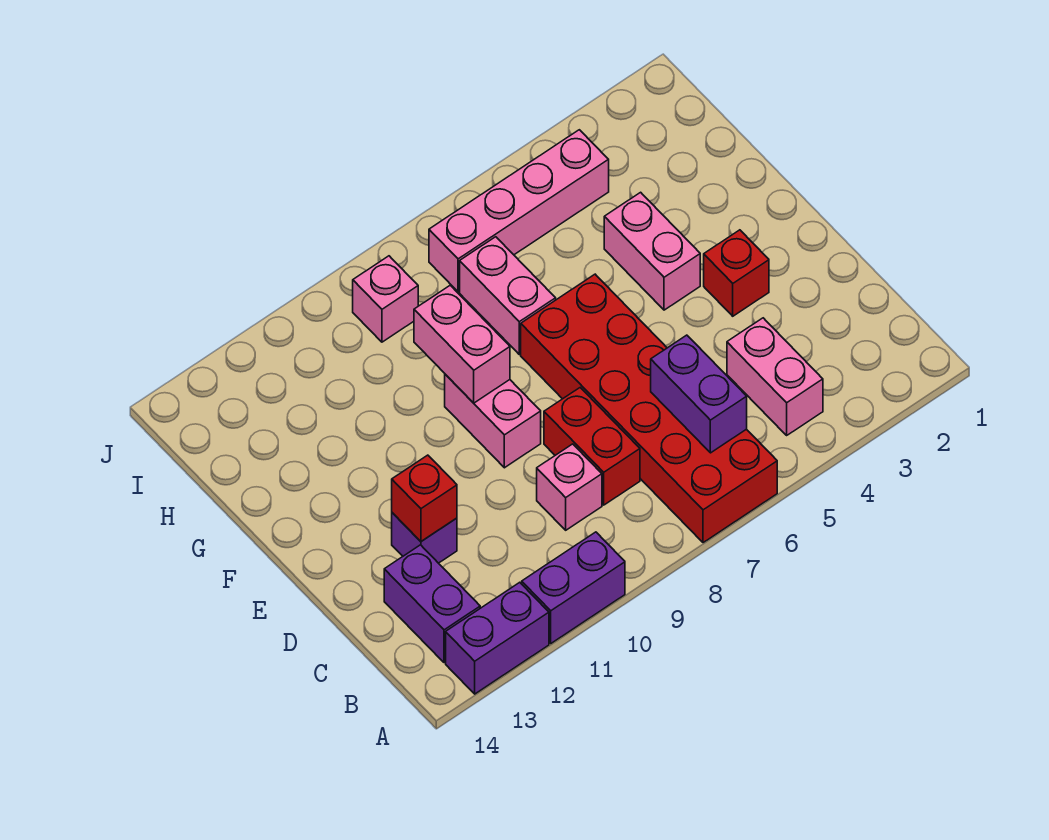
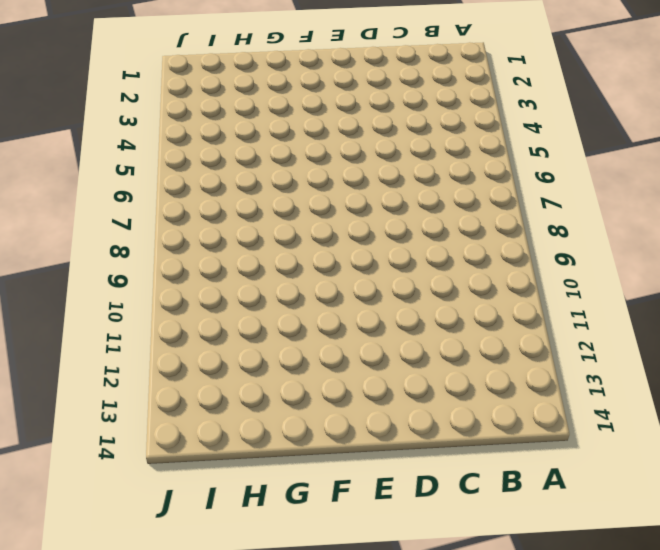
none -> red 2x6 brick [521,274,777,543]
none -> purple 1x2 brick [522,532,625,643]
none -> purple 1x2 brick [446,582,549,694]

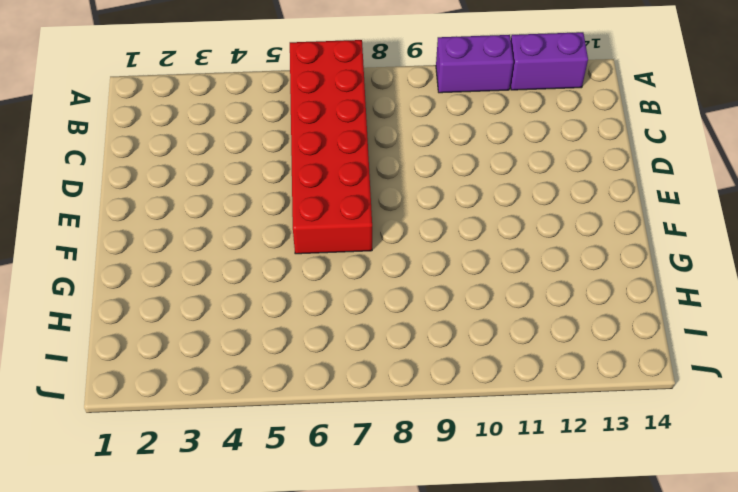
none -> pink 1x2 brick [727,318,823,435]
none -> purple 1x2 brick [384,545,480,663]
none -> red 1x2 brick [544,388,640,505]

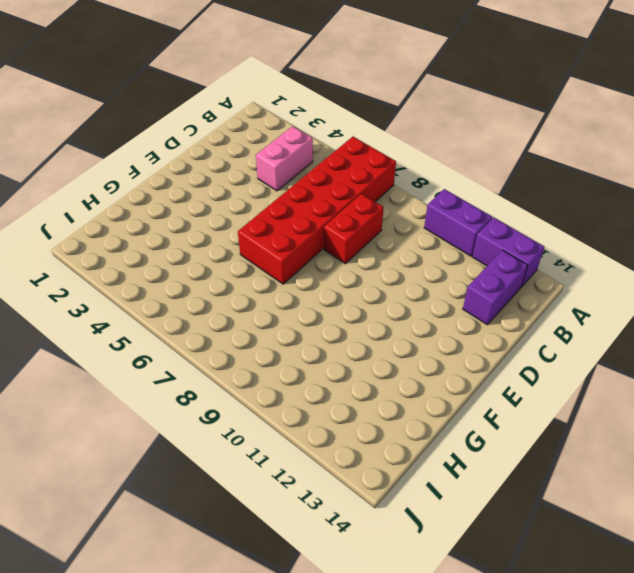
none -> pink 1x1 brick [537,444,602,530]
none -> purple 1x1 brick [392,513,457,563]
none -> red 1x1 brick [704,230,769,316]

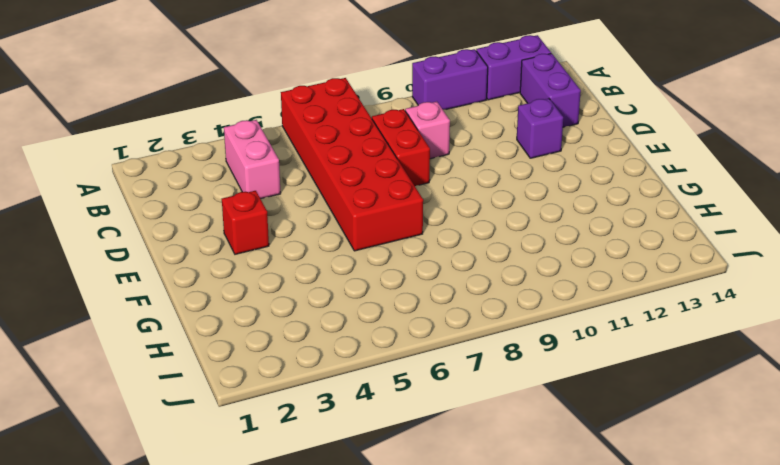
none -> pink 1x2 brick [445,374,541,468]
none -> pink 1x2 brick [604,192,700,310]
none -> pink 1x2 brick [460,237,556,354]

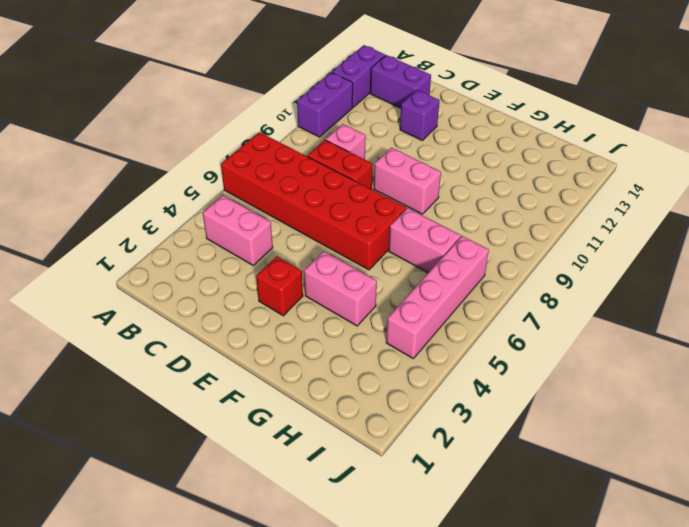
none -> pink 1x1 brick [353,256,418,342]
none -> purple 1x2 brick [651,335,747,453]
none -> red 1x1 brick [392,455,457,541]

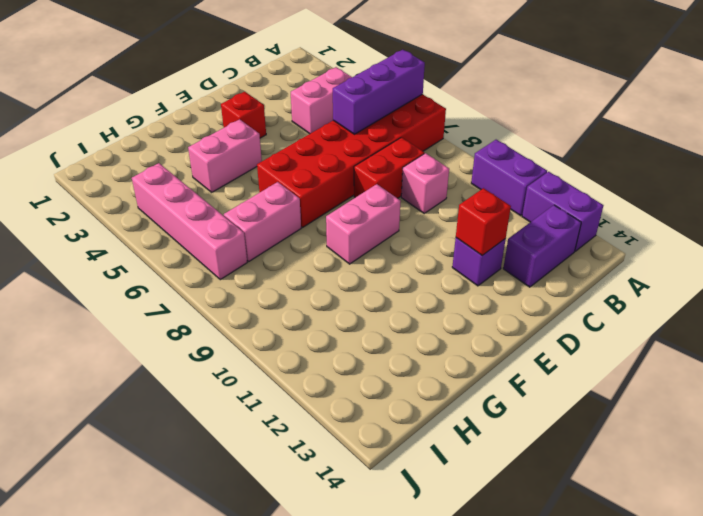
purple 1x3 brick [333,50,425,134] -> purple 1x2 brick [651,335,747,453]
none -> pink 1x1 brick [353,256,418,342]
none -> pink 1x2 brick [414,285,510,403]

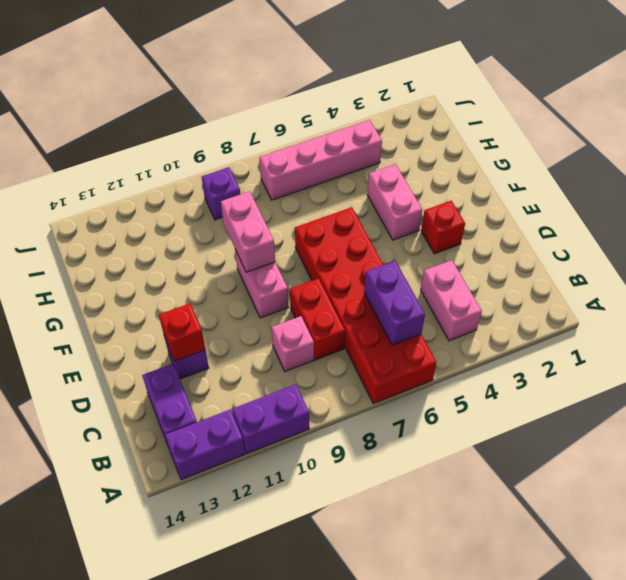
purple 1x1 brick [202,167,240,220] -> pink 1x1 brick [353,256,418,342]
none -> pink 1x2 brick [460,237,556,354]

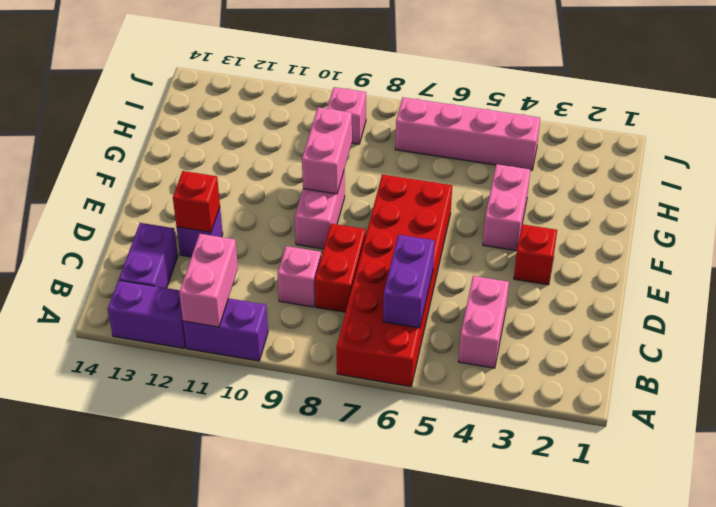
pink 1x2 brick [179,234,238,327] -> pink 1x2 brick moved to [460,237,556,354]

